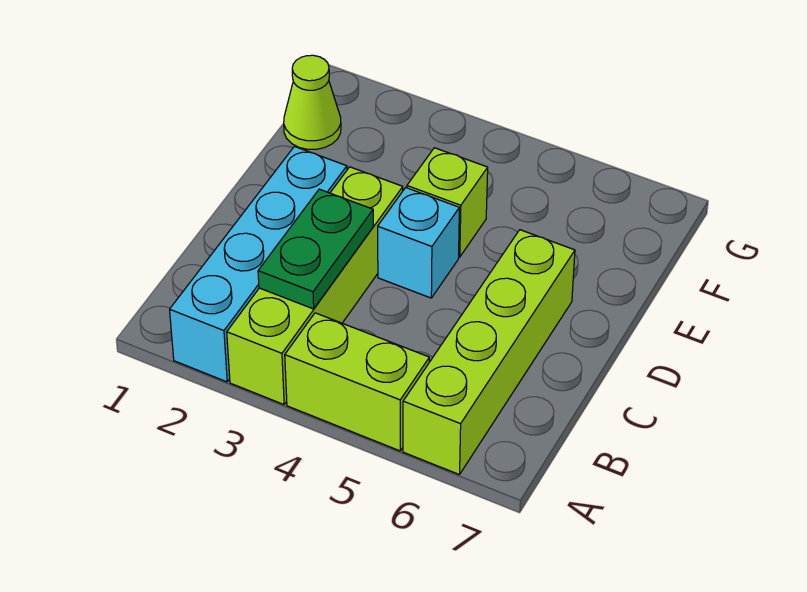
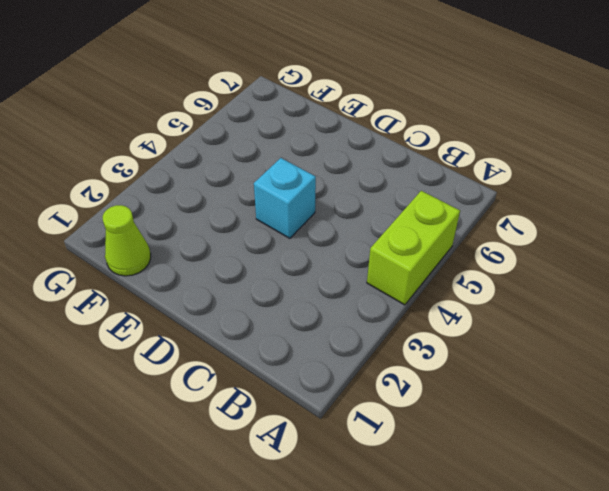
none -> cyan 1x4 brick [170,147,347,382]
none -> lime 1x4 brick [227,167,403,405]

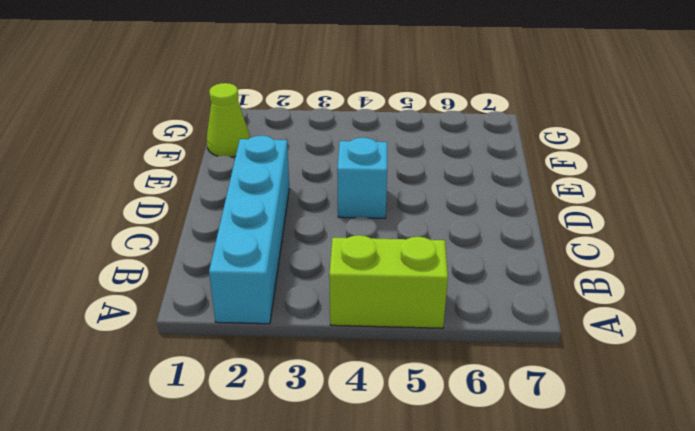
none -> lime 1x4 brick [227,167,403,405]
none -> lime 1x4 brick [403,230,575,475]

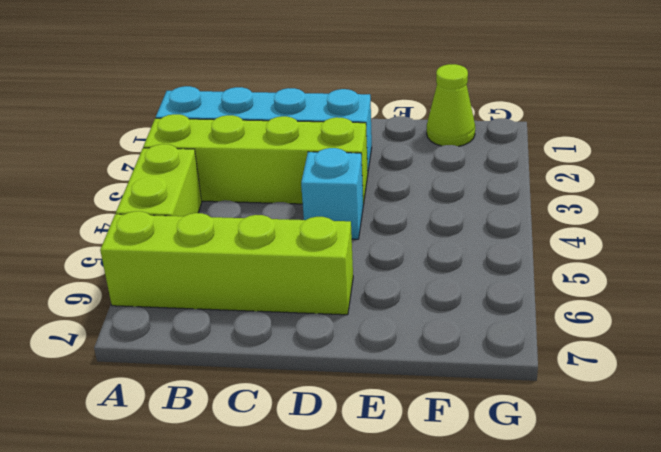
none -> lime 1x1 brick [407,148,488,257]
none -> green 1x2 plate [258,189,373,309]

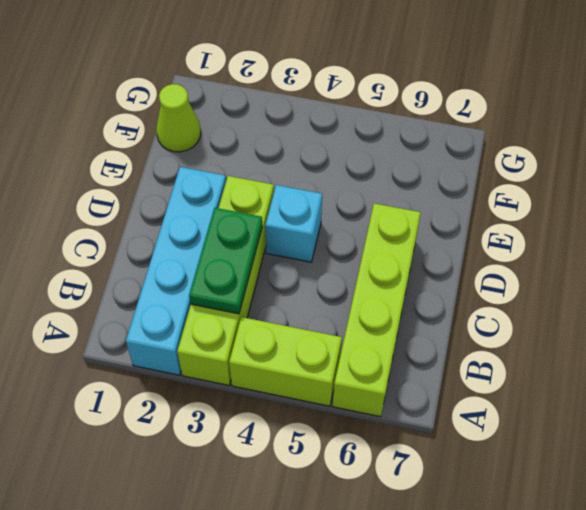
none -> lime 1x1 brick [407,148,488,257]

